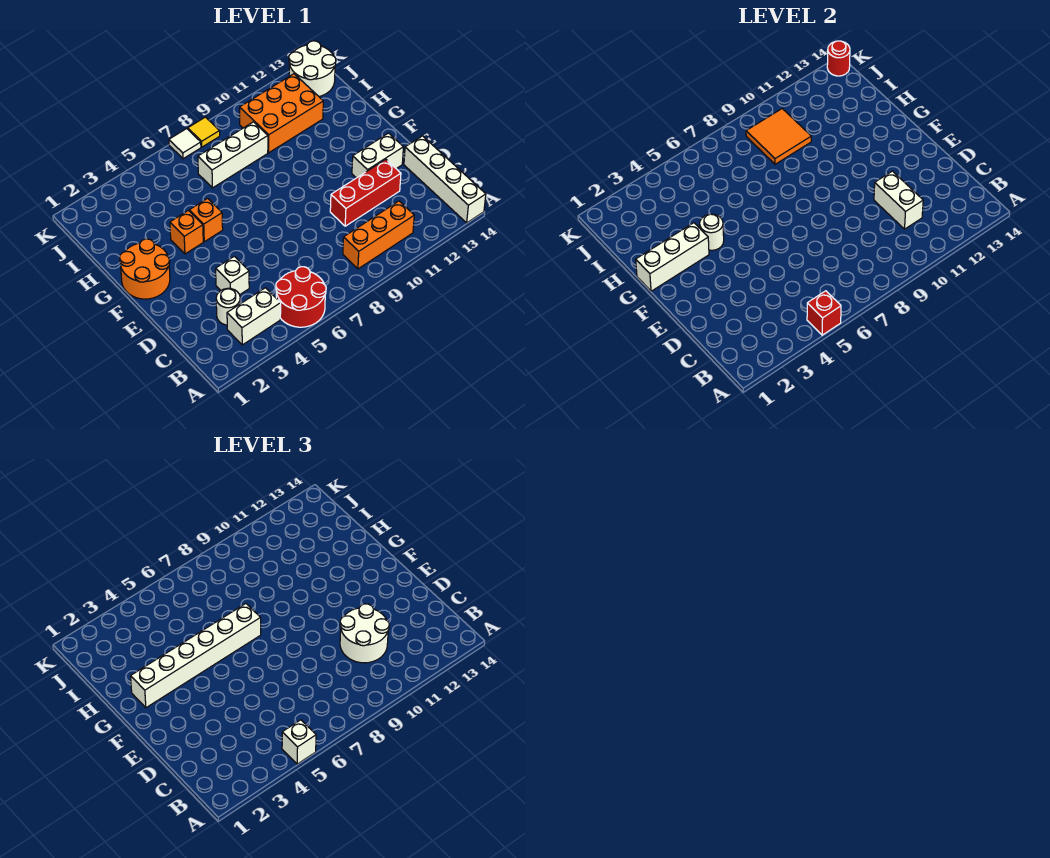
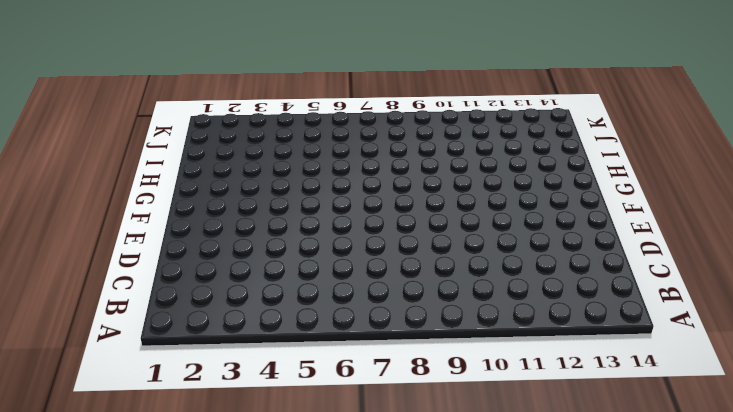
none -> red 2x2 round brick [276,267,326,327]
none -> white 1x4 brick [404,136,486,223]
none -> white 1x2 brick [227,288,281,345]

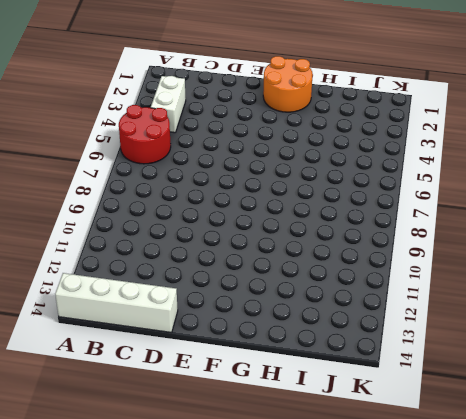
none -> orange 1x3 brick [343,201,414,269]
none -> white 1x1 round brick [216,288,241,325]
none -> white 1x1 brick [216,256,249,295]

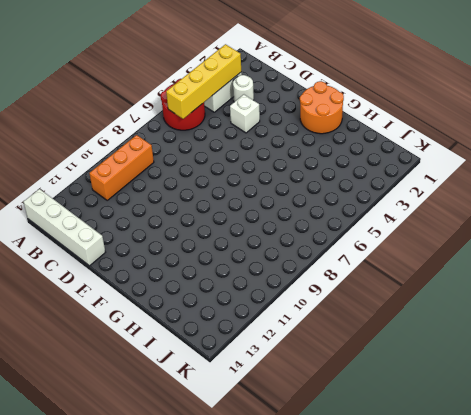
yellow 1x4 brick [166,44,241,119] -> none
none -> red 1x3 brick [330,159,401,226]
none -> white 1x2 brick [352,133,403,178]
none -> orange 1x1 brick [170,211,203,254]

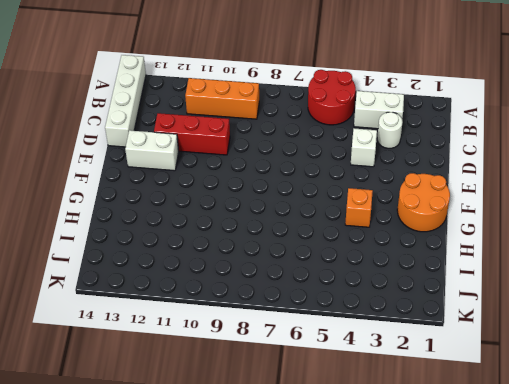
none -> orange 1x1 brick [189,198,223,242]
none -> white 1x3 brick [198,122,268,188]
none -> orange 2x3 brick [240,74,323,153]

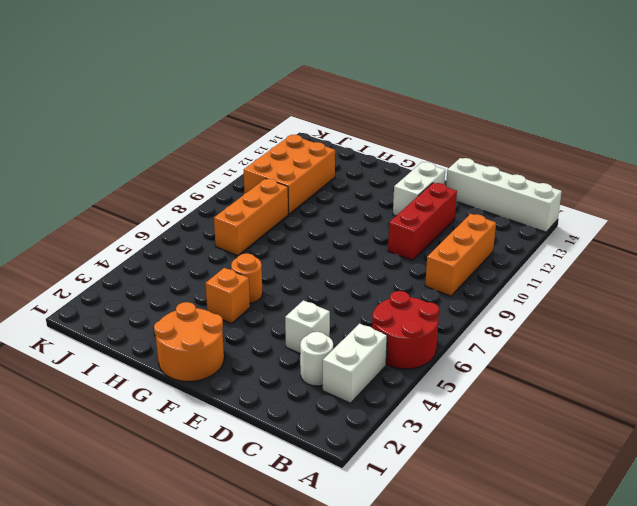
orange 1x1 round brick [231,253,263,303] -> orange 1x1 brick [189,198,223,242]
orange 1x3 brick [214,179,288,256] -> white 1x3 brick [198,122,268,188]
none -> white 2x2 round brick [289,41,336,96]
none -> white 1x1 tile [169,129,201,159]
none -> yellow 1x1 tile [188,117,220,147]

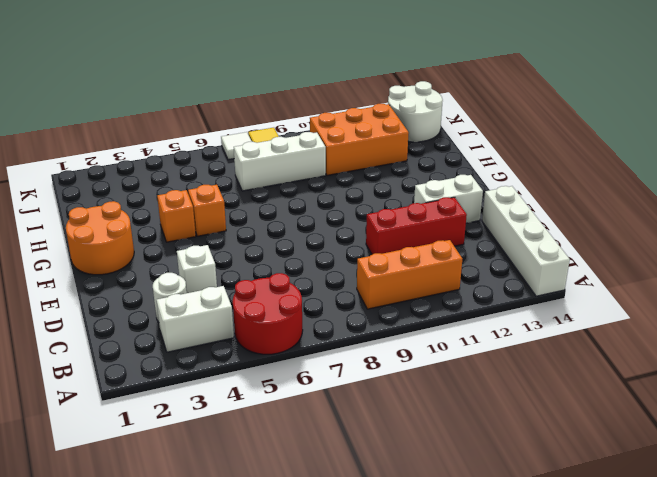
none -> red 1x1 brick [807,291,841,335]
none -> white 1x2 brick [874,171,923,229]
none -> white 1x3 brick [636,223,709,291]

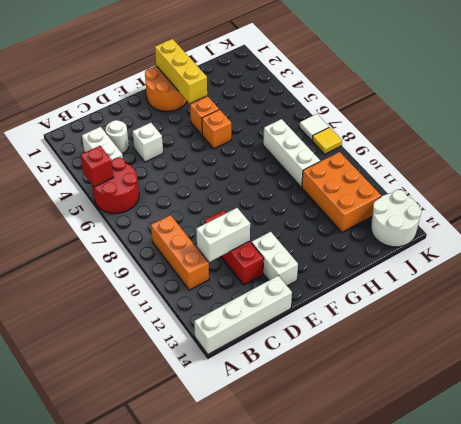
yellow 1x3 brick [155,39,207,103] -> white 1x3 brick [636,223,709,291]
none -> white 1x1 round brick [700,214,724,250]
none -> orange 2x2 tile [746,109,811,164]
none -> red 1x1 round brick [827,41,850,76]

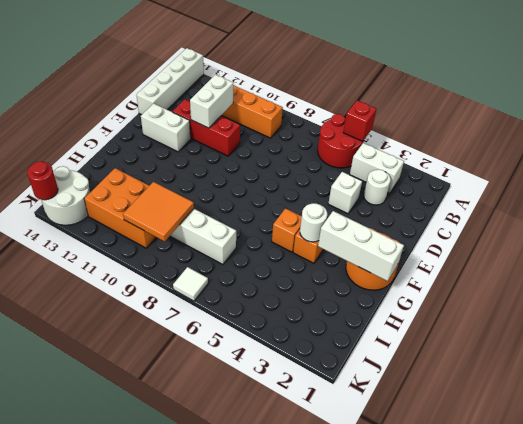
none -> yellow 1x1 tile [188,117,220,147]
none -> white 1x1 brick [282,720,316,764]
none -> white 2x2 round brick [340,604,389,663]

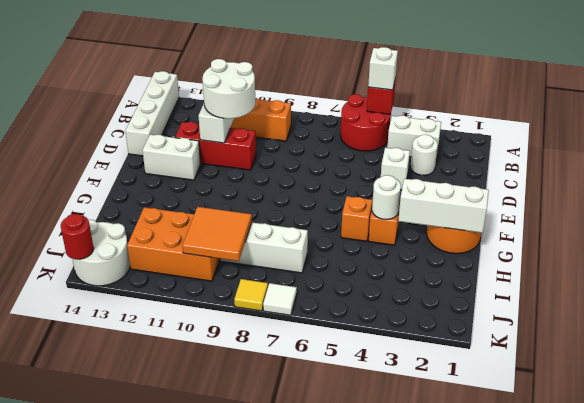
none -> white 1x6 brick [131,604,261,708]

